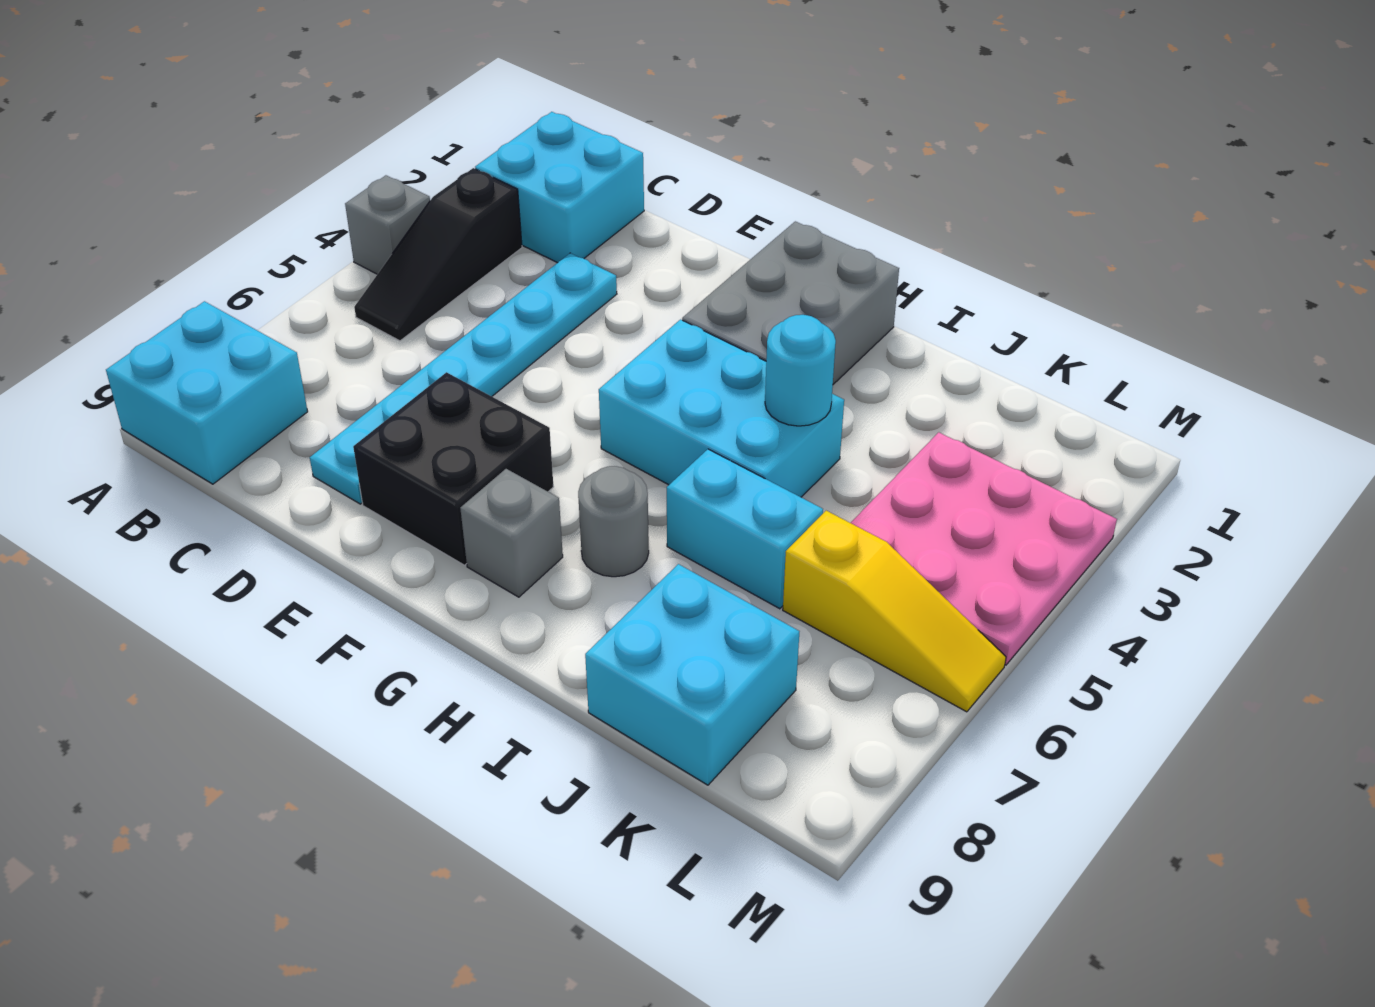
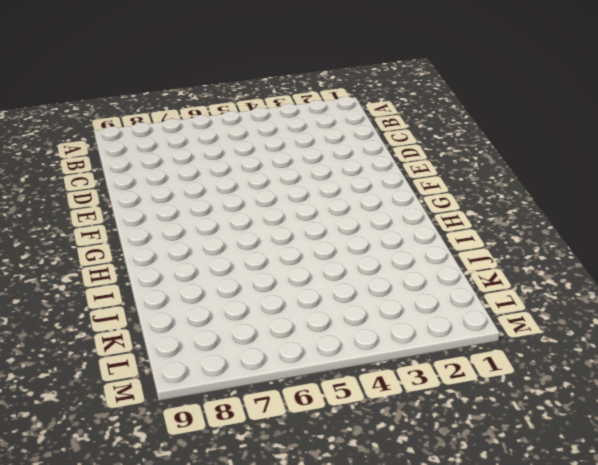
none -> grey 1x1 brick [345,175,430,274]
none -> cyan 2x2 brick [106,301,308,484]
none -> cyan 2x2 brick [475,112,644,263]

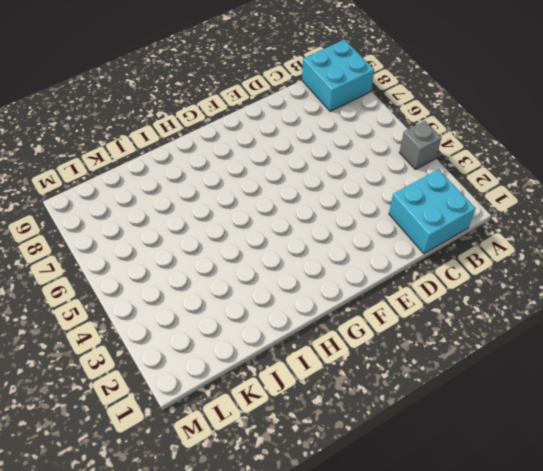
none -> black 1x3 slope [354,168,522,341]
none -> cyan 1x6 plate [310,253,617,504]
none -> black 2x2 brick [353,372,554,565]

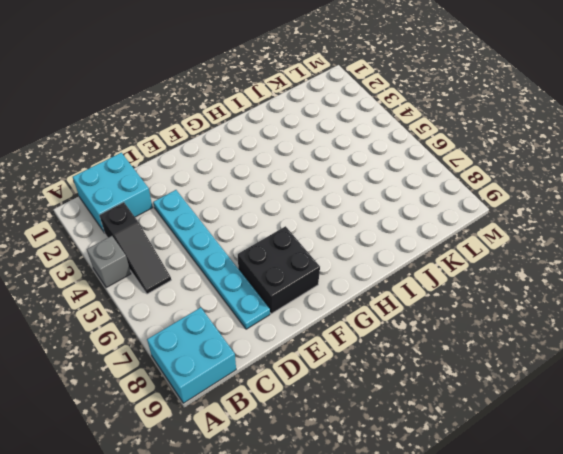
none -> grey 2x3 brick [682,221,899,384]
none -> cyan 2x3 brick [599,320,844,497]
none -> grey 1x1 brick [460,469,563,597]

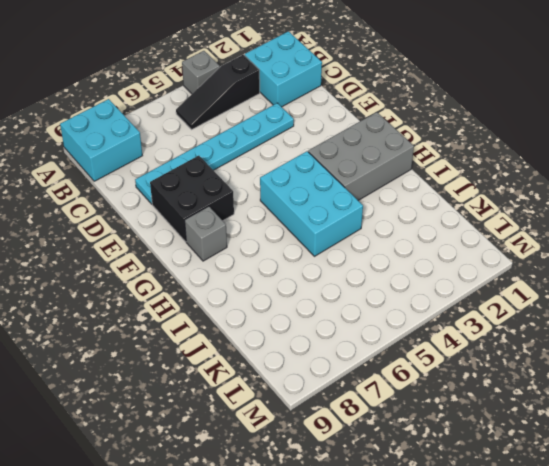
none -> grey 1x1 round brick [578,466,649,577]
none -> cyan 1x2 brick [667,449,823,609]
none -> cyan 2x2 brick [585,564,799,785]

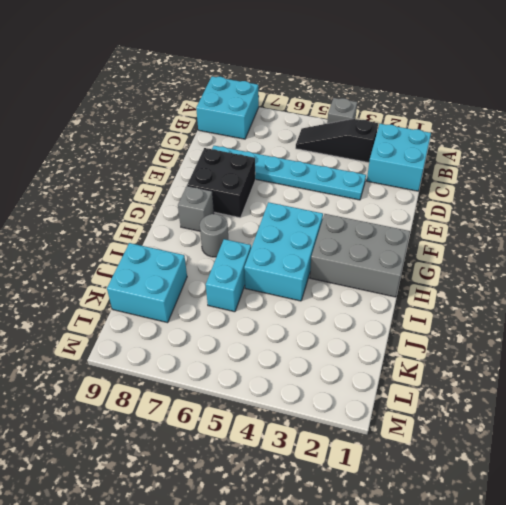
none -> pink 3x3 plate [851,432,1117,665]
none -> yellow 1x3 slope [783,511,1006,712]
none -> cyan 1x1 round brick [765,315,836,426]

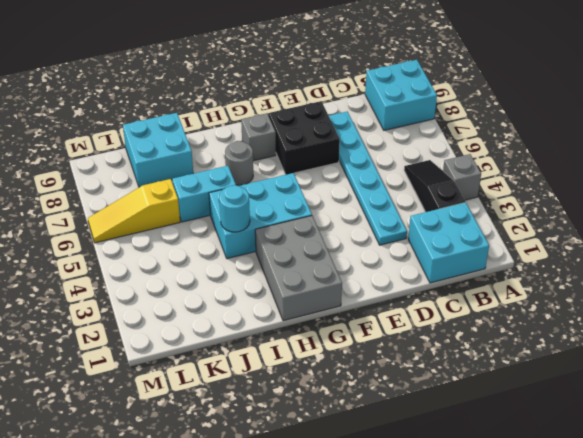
none -> pink 3x3 plate [851,432,1117,665]

